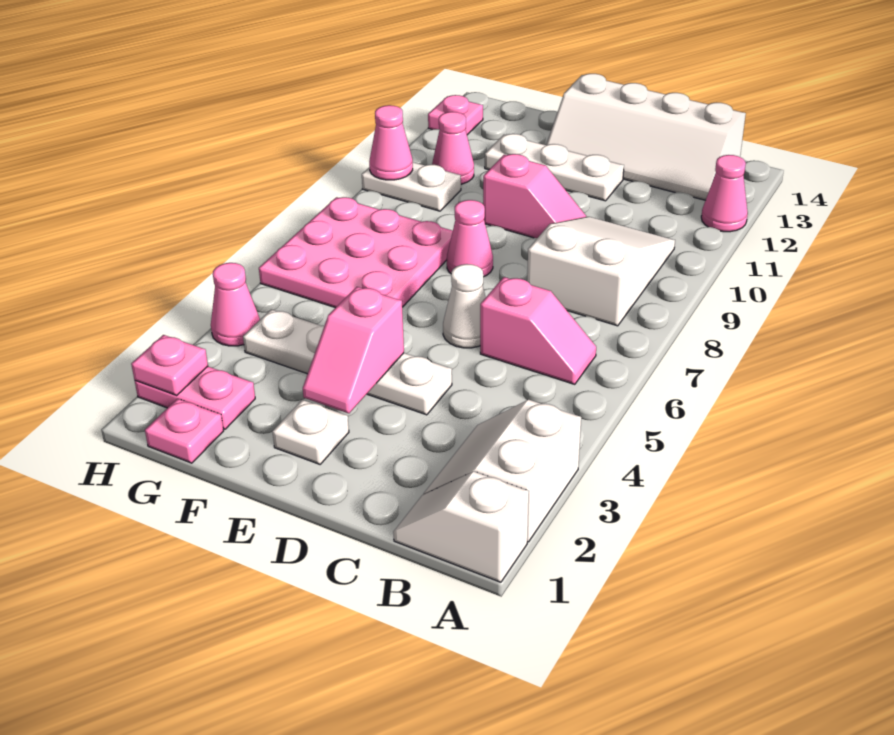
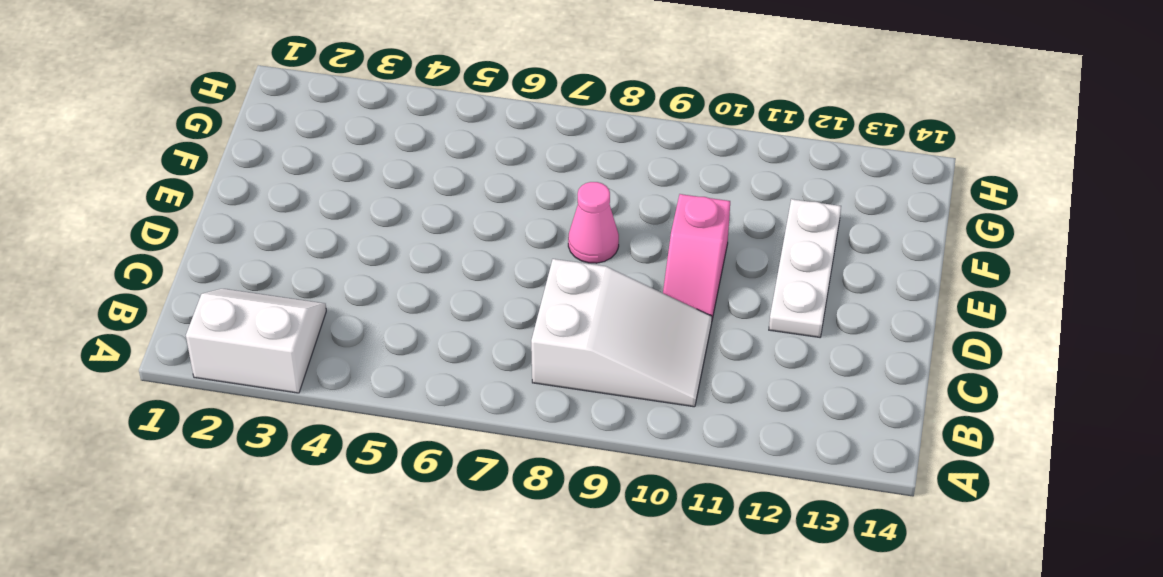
none -> white 1x2 slope [393,472,529,582]
none -> pink 1x1 cone [701,155,748,232]
none -> pink 1x2 slope [480,277,596,384]

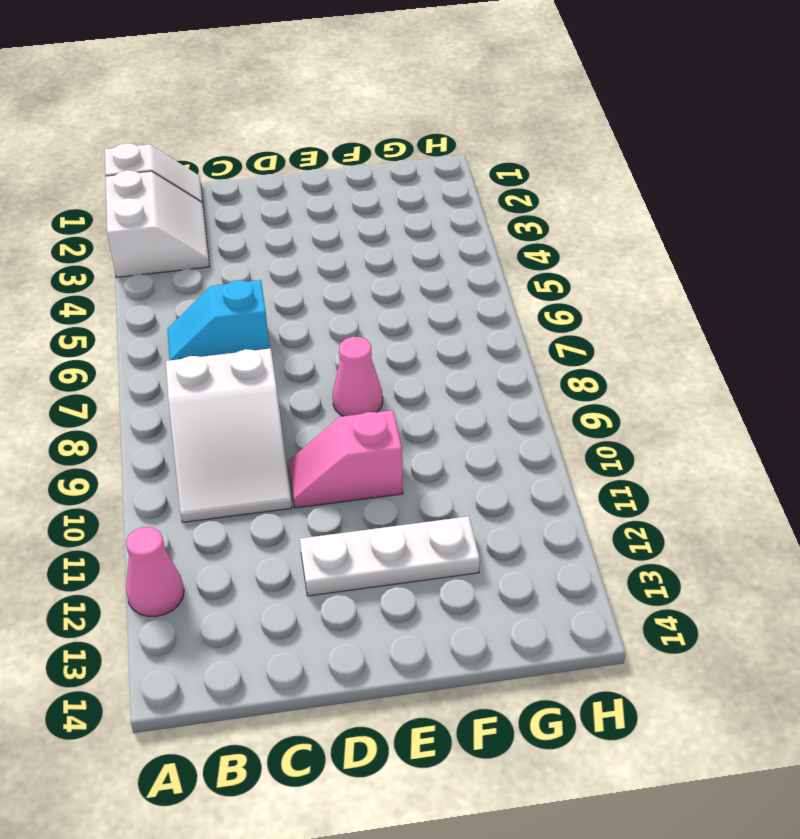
cyan 1x2 slope [167,280,270,360] -> pink 1x2 slope [480,277,596,384]
none -> white 2x4 slope [546,74,746,200]
none -> white 1x4 plate [243,309,452,415]
none -> white 1x1 cone [443,264,486,348]

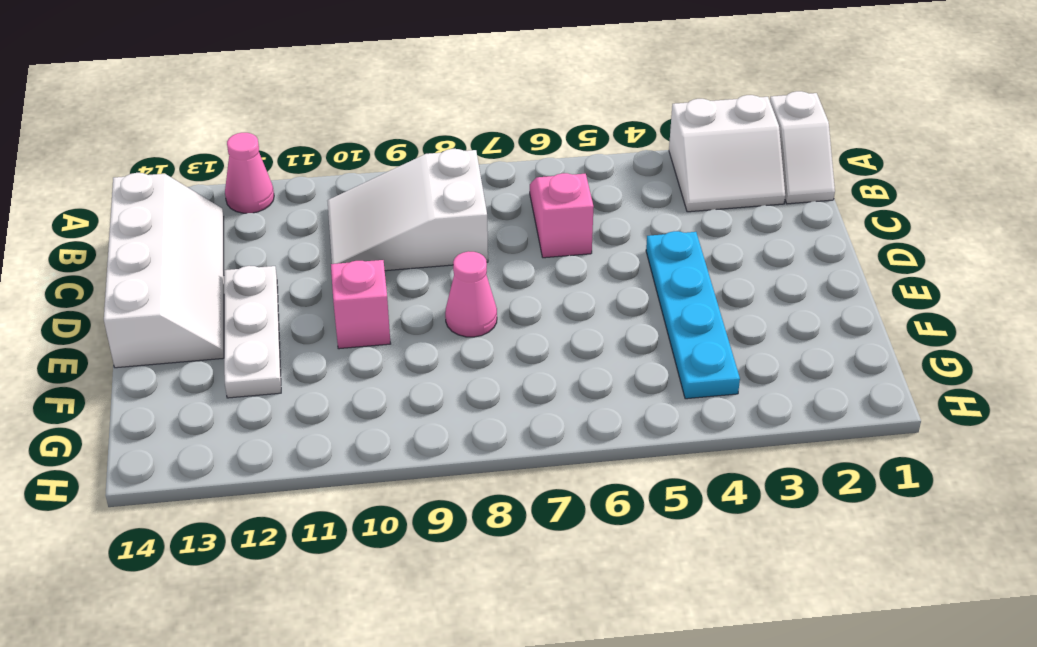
cyan 1x4 plate [646,231,740,399] -> white 1x4 plate [243,309,452,415]
none -> white 1x1 cone [443,264,486,348]
none -> white 1x1 plate [272,400,349,464]
none -> pink 3x3 plate [259,197,453,308]

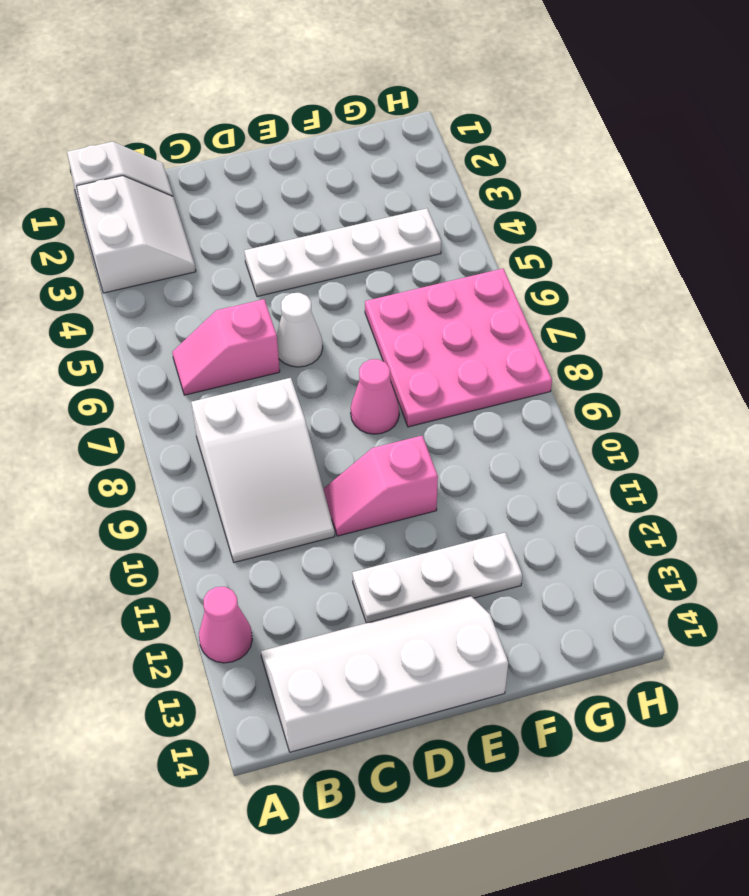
none -> white 1x1 plate [272,400,349,464]
none -> pink 1x1 plate [145,399,224,463]
none -> pink 1x2 plate [135,367,255,429]

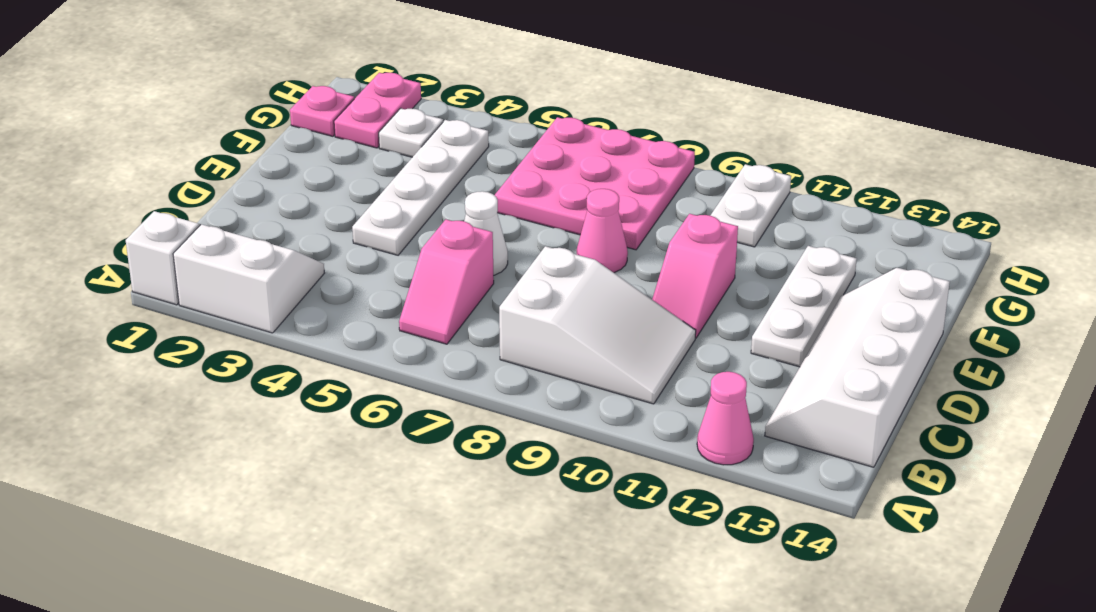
white 1x1 plate [379,108,443,157] -> white 1x1 plate moved to [272,400,349,464]
none -> pink 1x1 cone [432,112,474,184]
none -> pink 1x1 cone [211,263,260,346]
none -> pink 1x1 plate [428,95,483,135]

